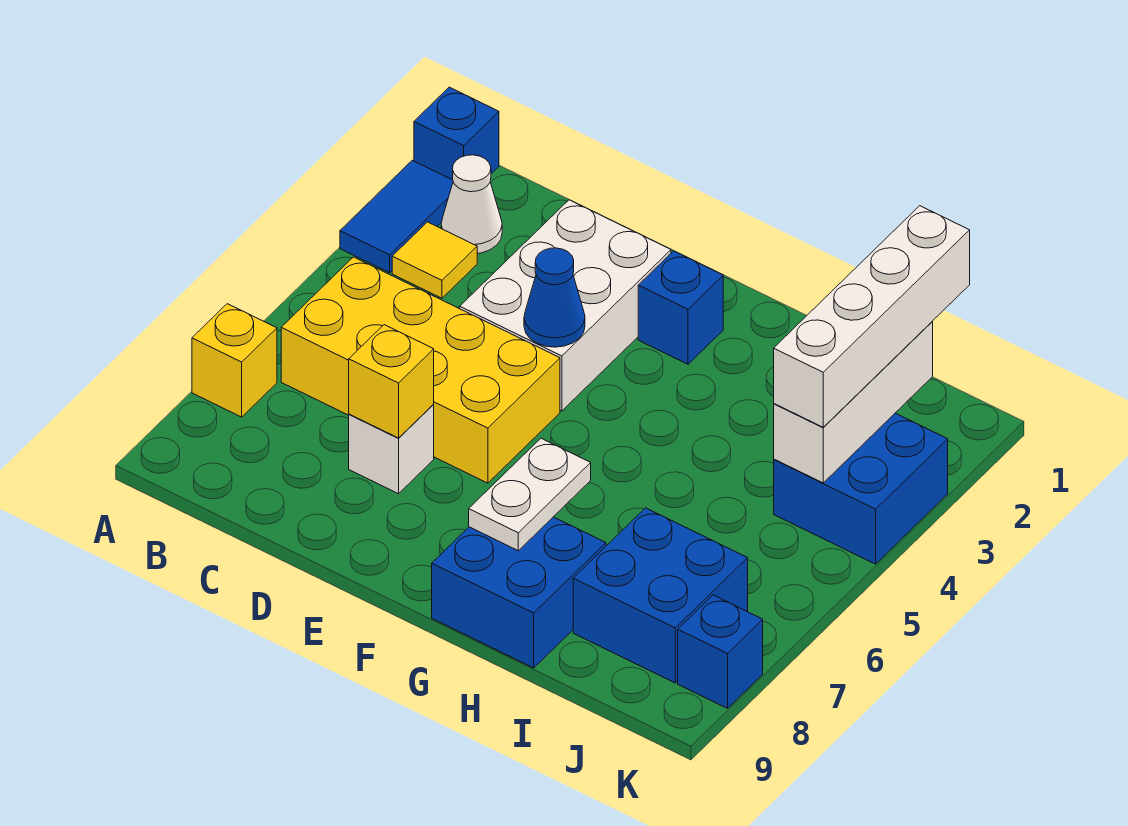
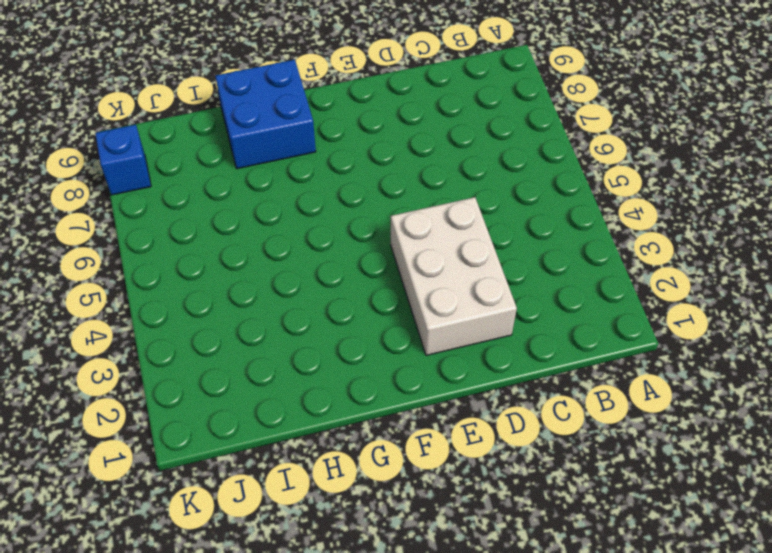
none -> blue 1x1 brick [414,87,499,180]
none -> blue 1x2 tile [340,160,453,273]
none -> yellow 1x1 brick [192,304,277,417]

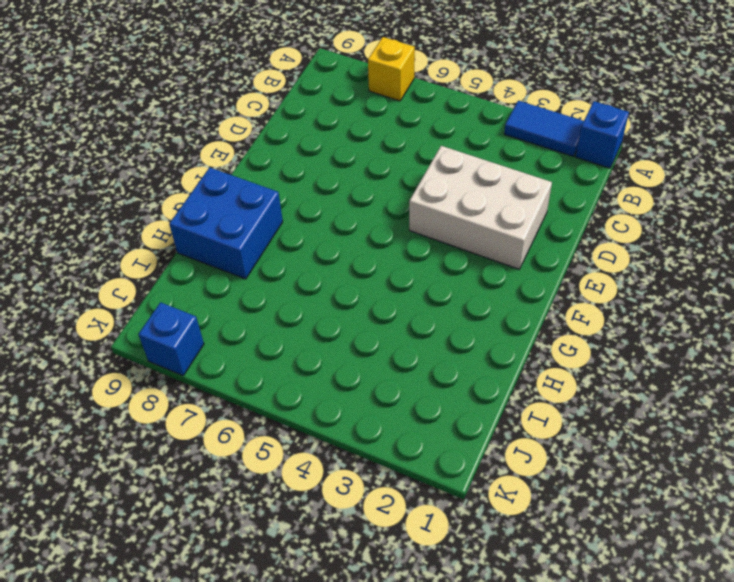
none -> white 1x1 cone [441,155,502,253]
none -> yellow 1x1 tile [392,222,477,298]
none -> yellow 2x4 brick [281,257,560,483]

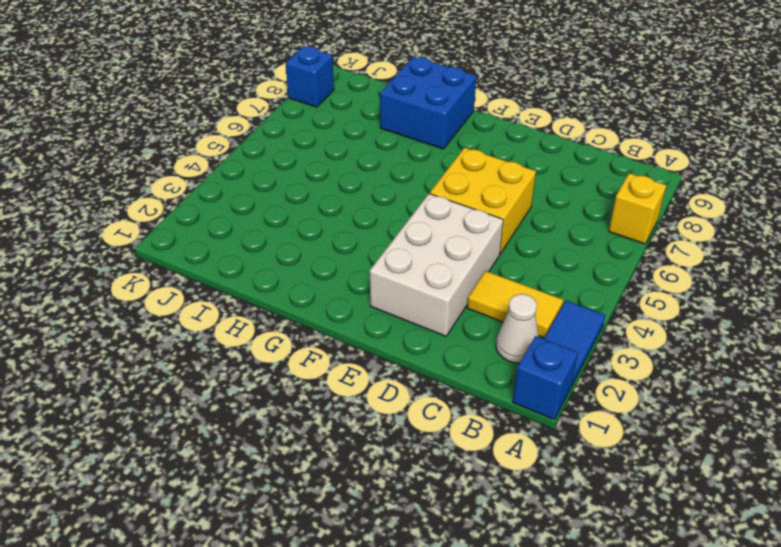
yellow 1x2 tile [467,271,563,338] -> yellow 1x1 tile [392,222,477,298]
yellow 2x2 brick [430,148,536,254] -> yellow 2x4 brick [281,257,560,483]
none -> white 1x1 brick [349,405,434,494]
none -> blue 1x1 brick [638,251,723,364]
none -> blue 2x2 brick [573,508,748,683]

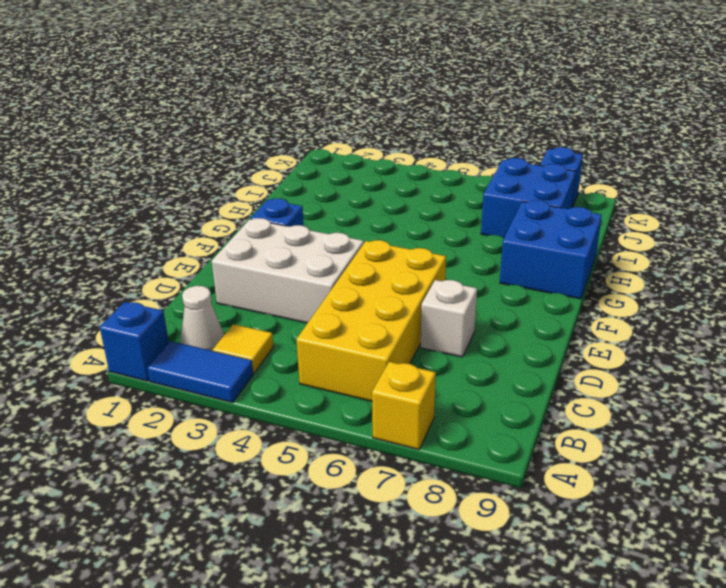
none -> blue 2x2 brick [774,413,948,564]
none -> yellow 1x1 brick [349,325,434,438]
none -> blue 1x1 cone [524,248,585,347]

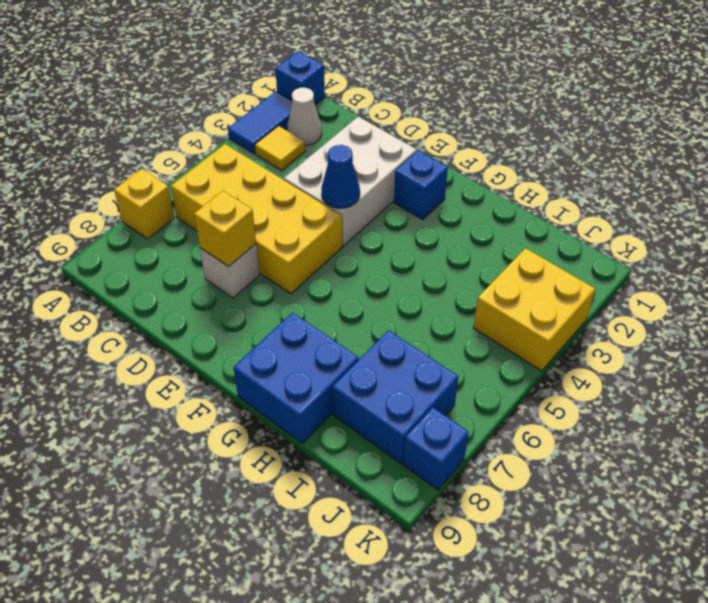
yellow 2x2 brick [473,248,595,371] -> blue 2x2 brick [774,413,948,564]
none -> white 1x2 plate [469,438,591,551]
none -> white 1x3 brick [774,322,933,483]
none -> white 1x4 brick [774,206,970,427]

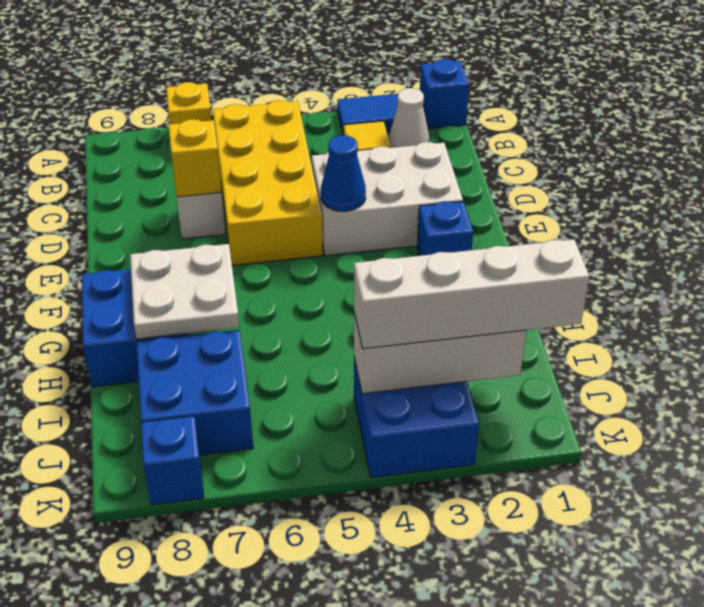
white 2x2 plate [130,244,239,339] -> white 1x2 plate [469,438,591,551]

